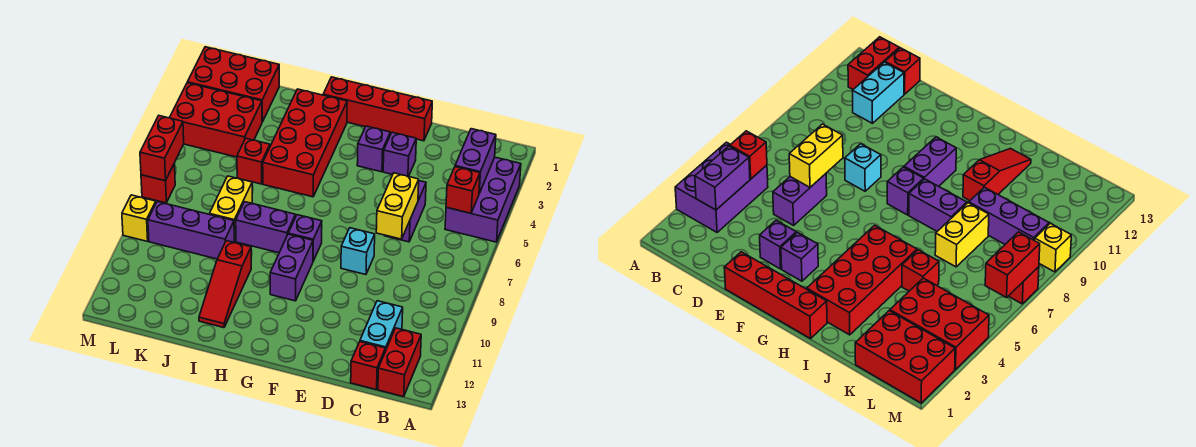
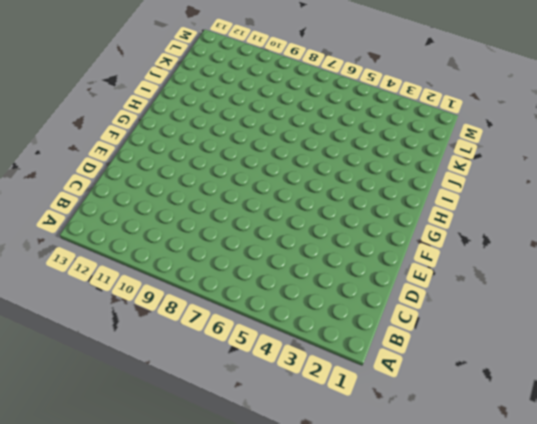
none -> purple 2x3 brick [445,157,521,242]
none -> red 1x2 brick [378,328,421,397]
none -> cyan 1x2 brick [360,301,403,351]

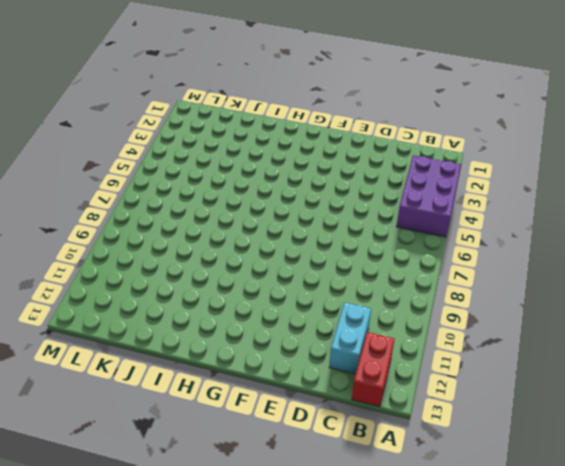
none -> red 1x1 brick [351,342,385,390]
none -> purple 1x2 brick [384,181,426,242]
none -> red 1x4 brick [323,77,432,141]

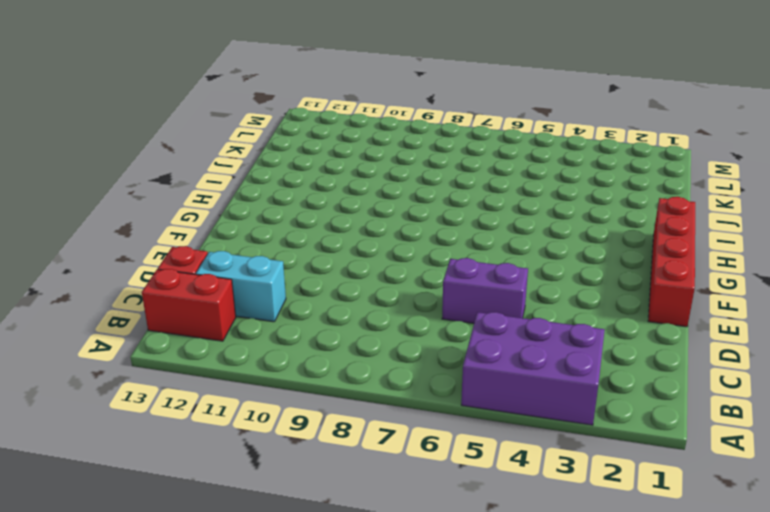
none -> purple 1x1 brick [383,132,416,176]
none -> cyan 1x1 brick [341,228,375,275]
none -> purple 1x1 brick [357,126,390,172]

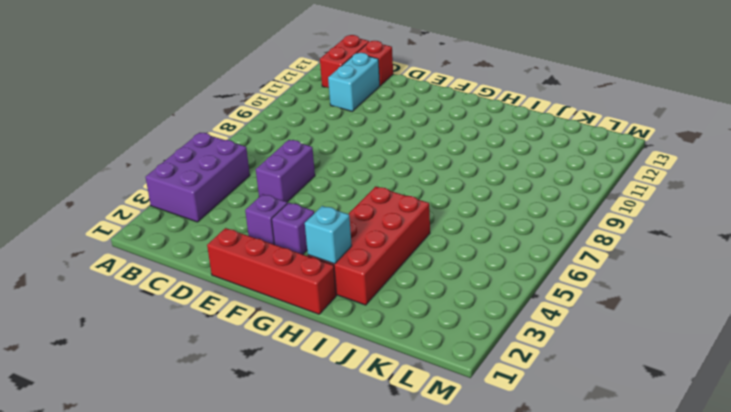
cyan 1x1 brick [305,206,352,264] -> cyan 1x1 brick moved to [341,228,375,275]
none -> purple 1x1 brick [288,215,322,261]
none -> purple 1x2 brick [270,234,313,301]
none -> purple 1x2 brick [236,202,296,253]

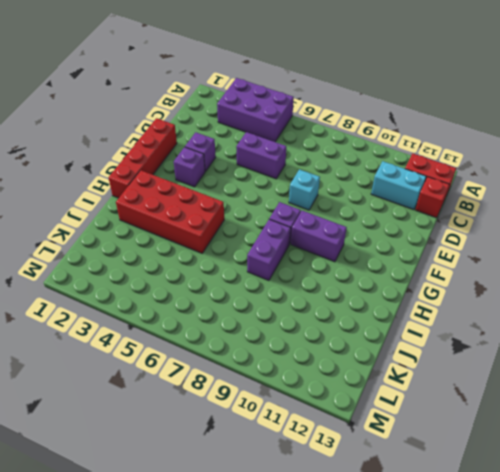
none -> red 1x3 slope [199,241,251,328]
none -> red 1x1 brick [237,138,270,184]
none -> yellow 1x2 brick [210,176,252,242]

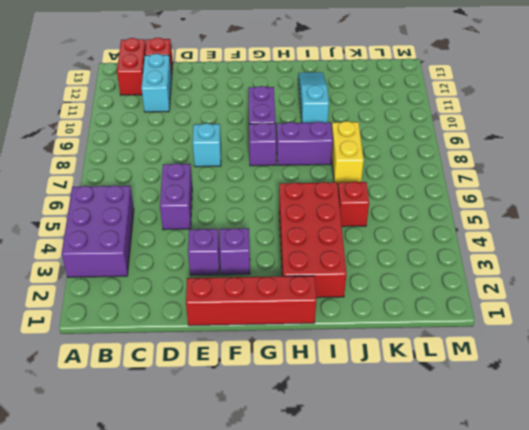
cyan 1x3 slope [299,72,329,123] -> red 1x3 slope [199,241,251,328]
none -> purple 1x3 brick [148,202,234,259]
none -> red 2x3 brick [187,47,279,122]
none -> red 2x3 brick [170,83,262,157]

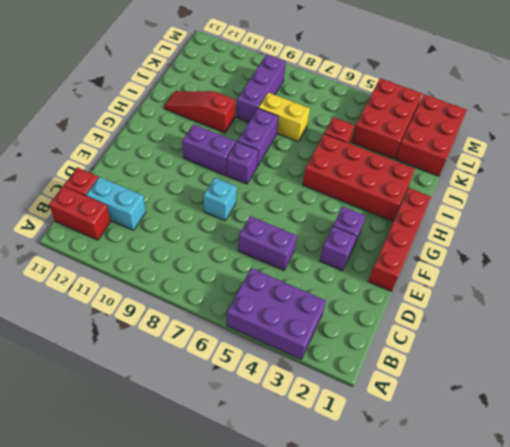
none -> red 1x1 brick [141,163,175,203]
none -> yellow 1x1 brick [122,195,156,241]
none -> purple 1x2 brick [455,129,496,193]

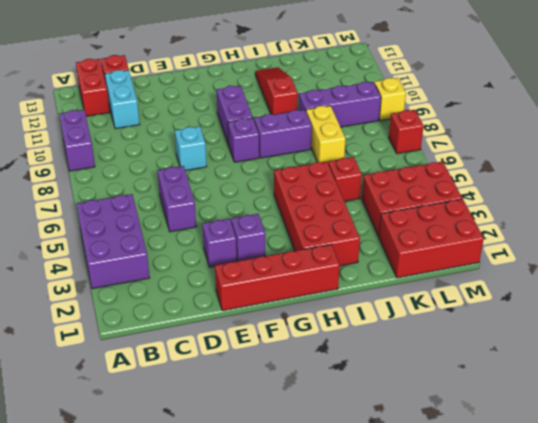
purple 1x2 brick [59,110,95,171] -> purple 1x2 brick moved to [455,129,496,193]
none -> red 1x1 brick [446,167,480,213]
none -> yellow 1x2 brick [376,173,419,239]
none -> red 1x2 brick [140,116,184,181]

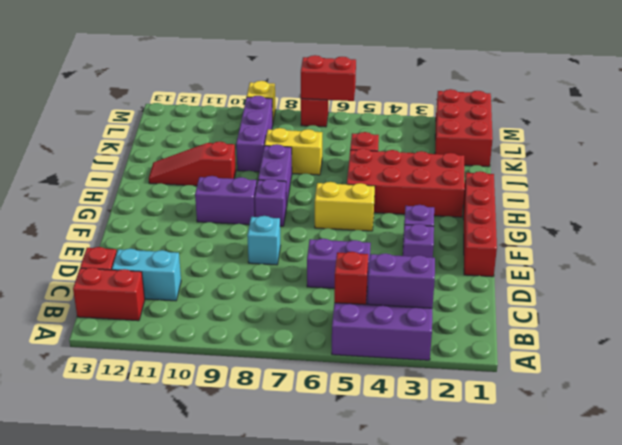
yellow 1x2 brick [315,182,375,231] -> yellow 1x2 brick moved to [376,173,419,239]
none -> red 2x3 brick [170,83,262,157]

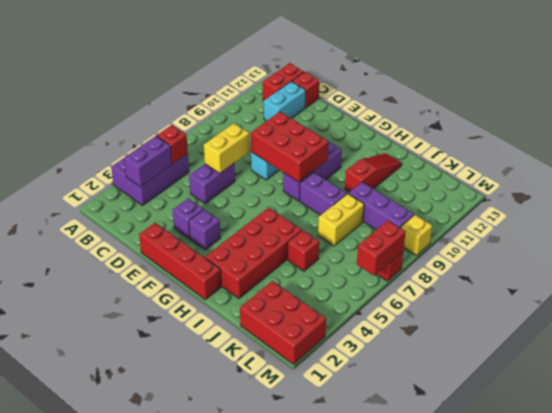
red 2x3 brick [251,112,328,182] -> red 2x3 brick moved to [170,83,262,157]

